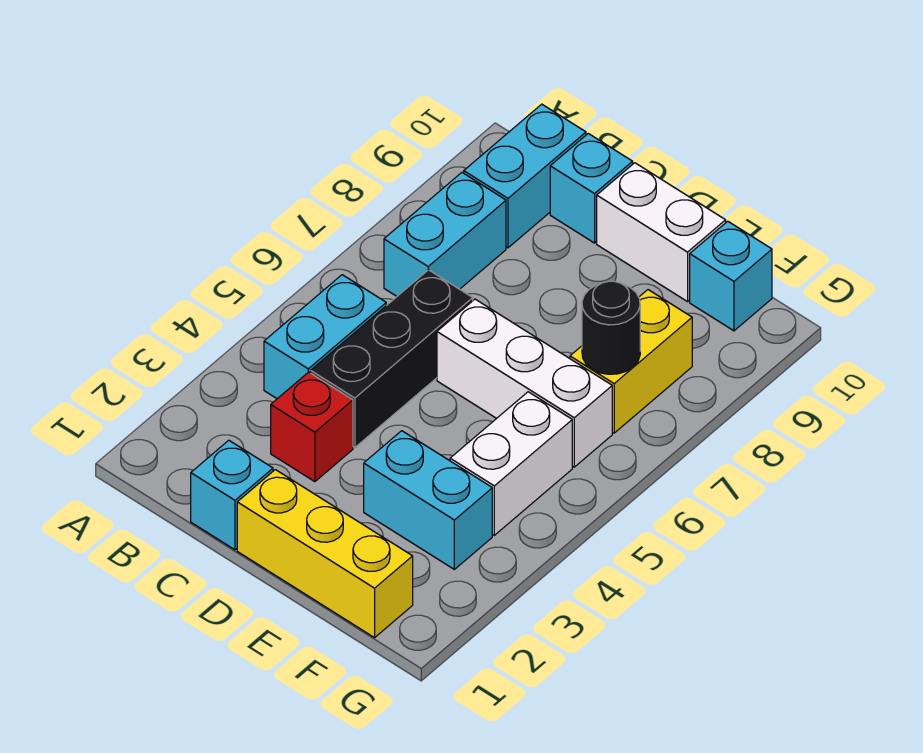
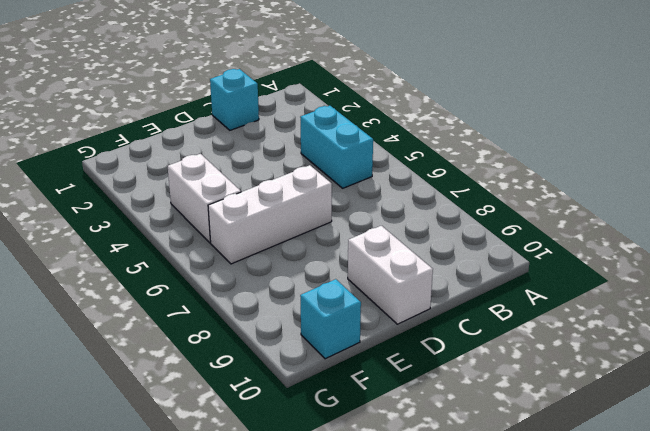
white 1x2 brick [348,226,433,324] -> white 1x2 brick turned to [597,163,726,302]
none -> cyan 1x2 brick [384,173,506,296]
none -> cyan 1x2 brick [464,104,586,248]
none -> red 1x1 brick [271,372,353,482]

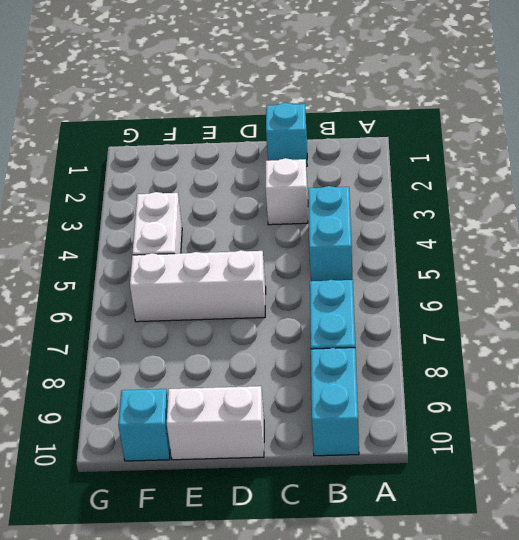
white 1x1 brick [265,158,308,225] -> red 1x1 brick [271,372,353,482]
none -> black 1x3 brick [311,270,473,448]
none -> cyan 1x1 brick [550,134,633,243]
none -> yellow 1x3 brick [237,470,413,638]

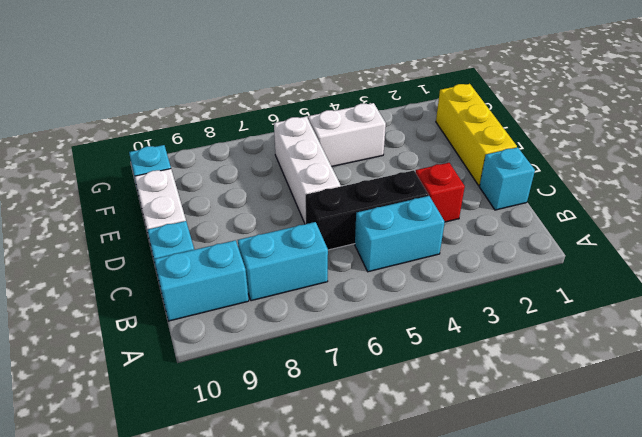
none -> cyan 1x2 brick [364,431,492,569]
none -> yellow 1x2 brick [570,290,692,433]
none -> black 1x1 round brick [582,281,640,374]

